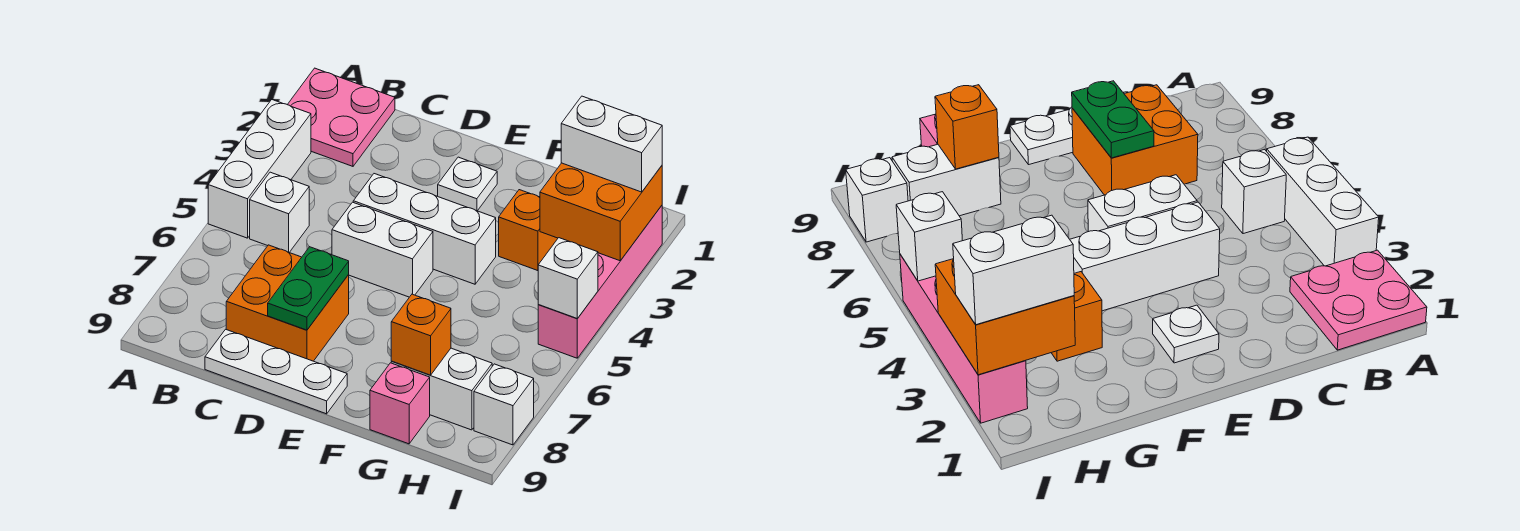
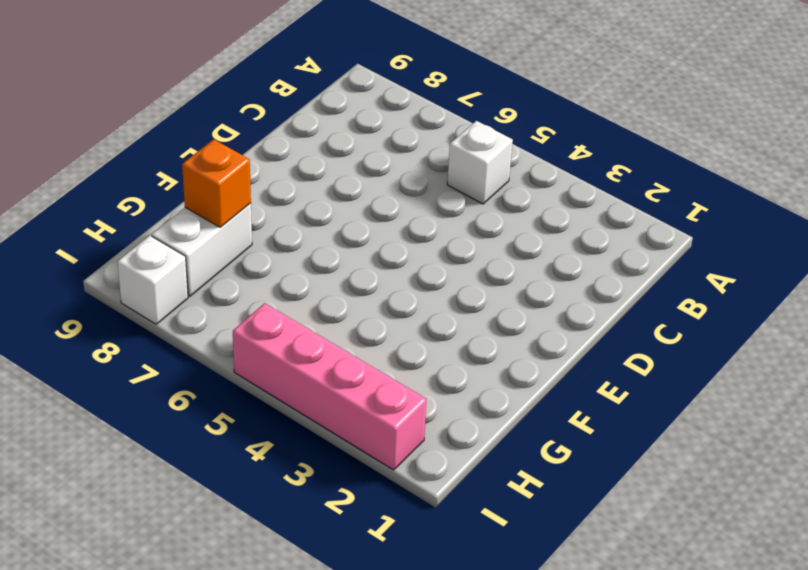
none -> pink 2x2 plate [287,68,395,166]
none -> white 1x3 brick [208,100,311,238]
none -> orange 2x2 brick [226,245,349,361]

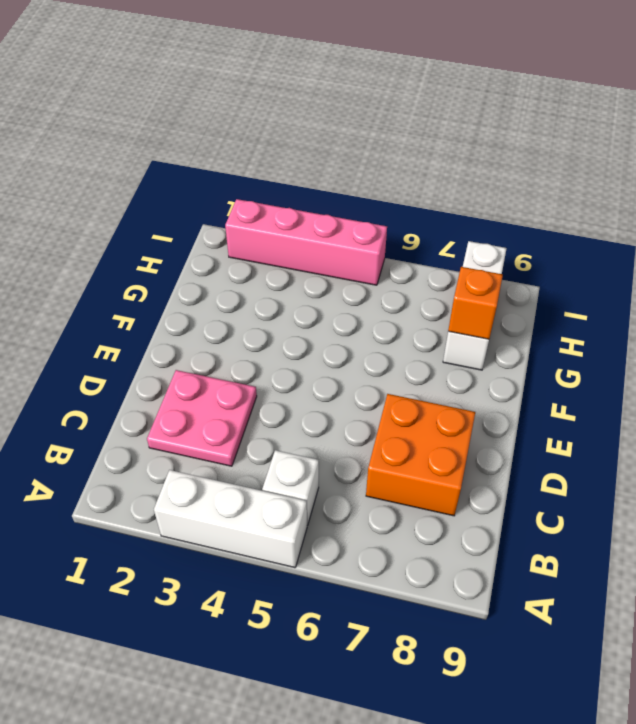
pink 2x2 plate [147,370,257,466] -> pink 2x2 plate moved to [287,68,395,166]
none -> white 1x3 plate [205,329,347,414]
none -> white 1x3 brick [353,174,496,284]
none -> white 1x2 brick [332,202,433,297]

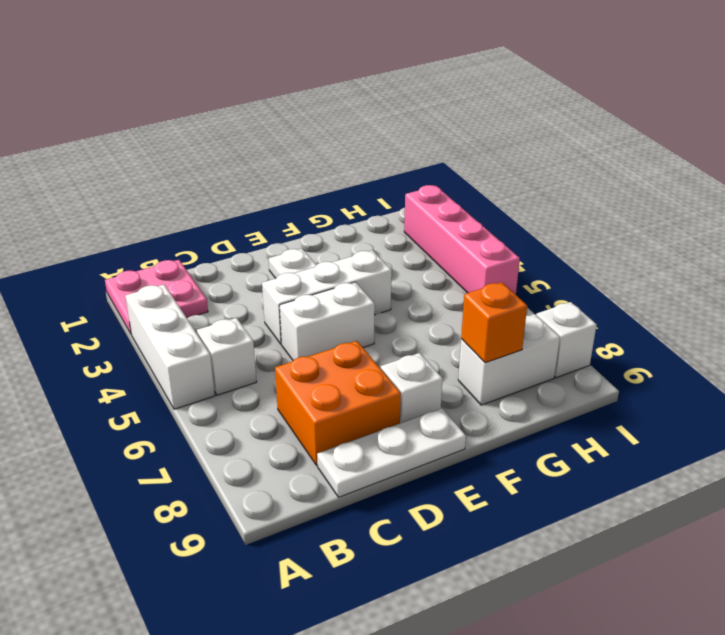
white 1x1 brick [381,353,443,423] -> white 1x1 brick moved to [538,238,598,319]
none -> orange 1x1 brick [499,190,558,271]
none -> pink 1x1 brick [370,363,430,444]
none -> green 1x2 plate [268,247,349,330]

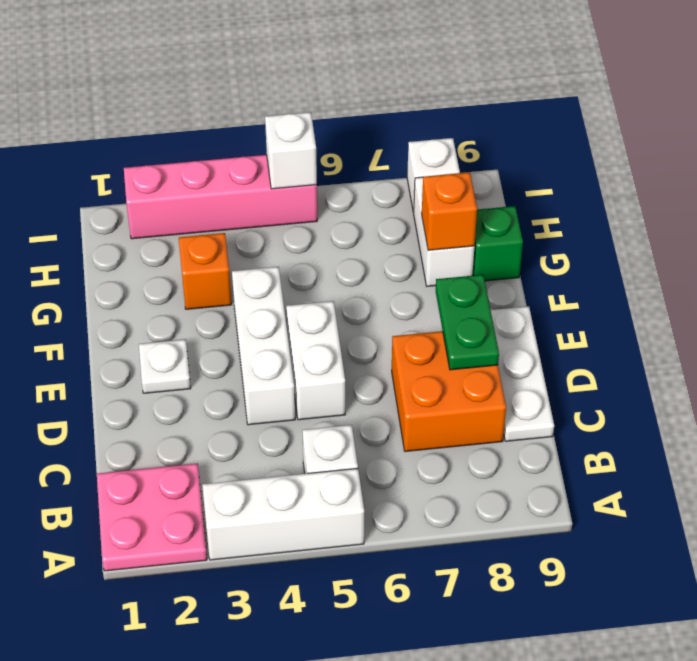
green 1x2 plate [436,275,499,370] -> green 1x2 plate turned to [268,247,349,330]
green 1x1 brick [473,206,523,281] -> pink 1x1 brick [370,363,430,444]
none -> orange 2x2 brick [540,163,662,261]
none -> white 1x2 brick [561,96,662,192]

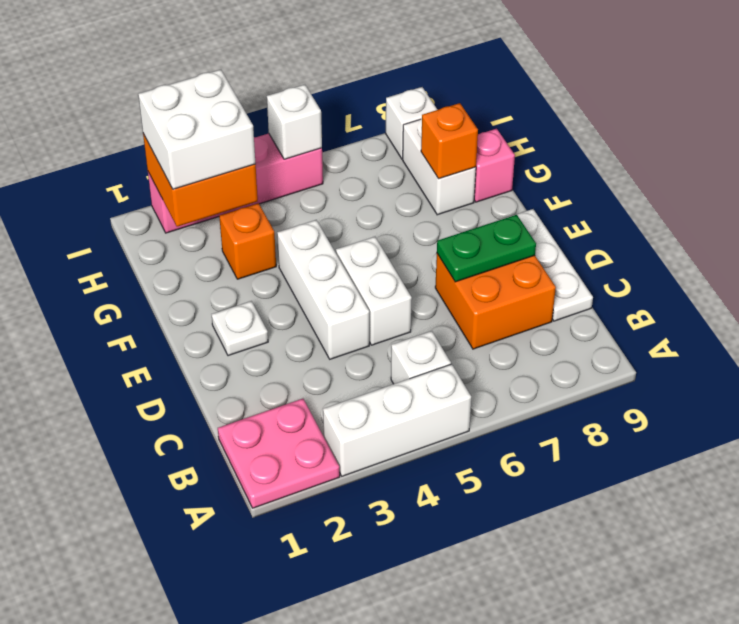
white 2x2 brick [138,70,256,189] -> white 1x2 brick [561,96,662,192]

